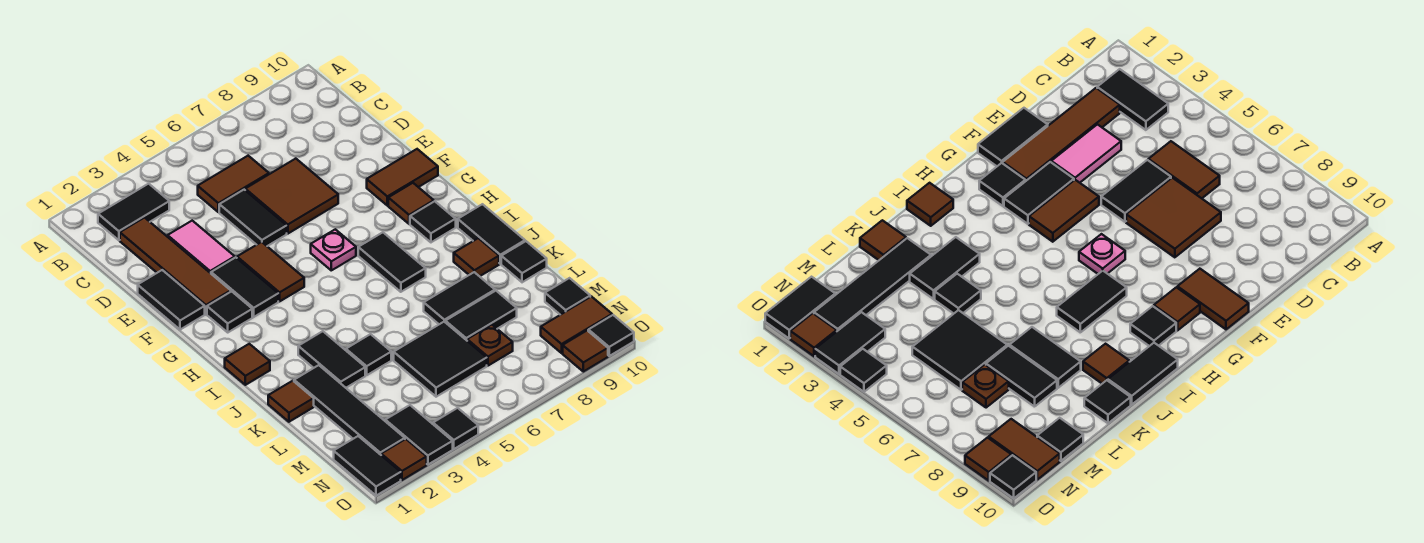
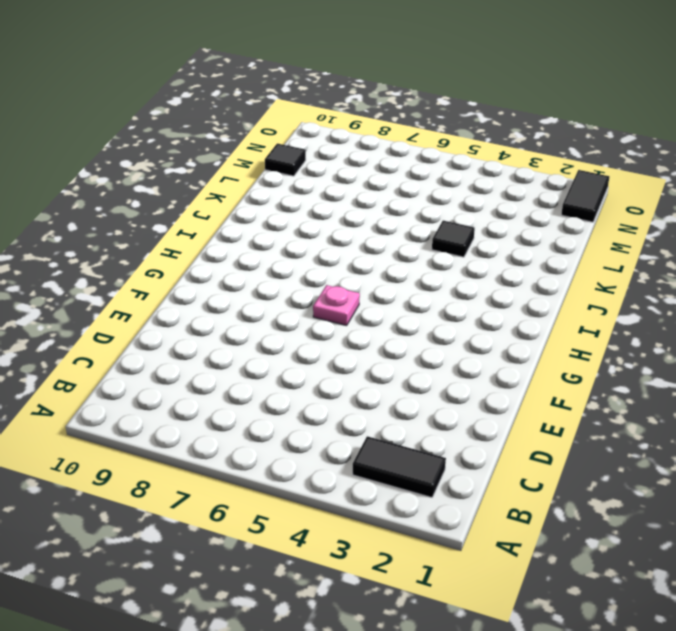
none -> brown 1x4 tile [120,218,231,314]
none -> brown 1x2 tile [198,156,269,212]
none -> pink 1x2 tile [168,221,235,273]
none -> black 1x2 tile [219,190,287,246]

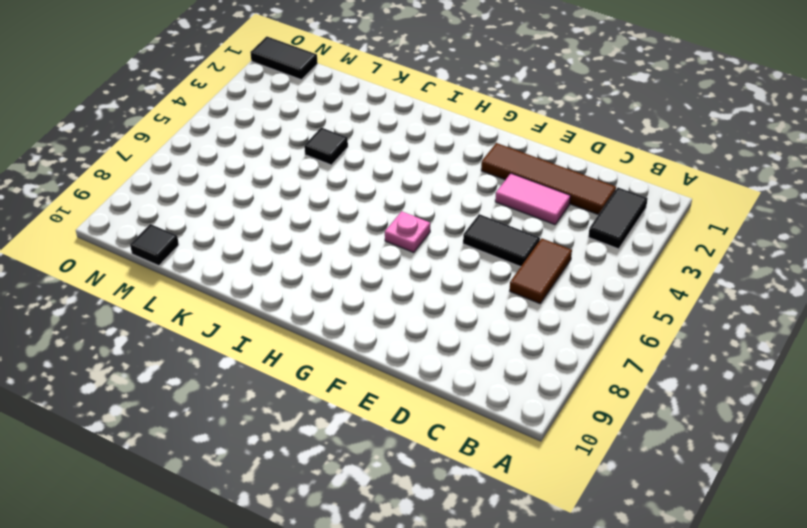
none -> brown 2x2 tile [245,159,338,234]
none -> black 1x2 tile [138,270,205,330]
none -> black 1x2 tile [211,257,278,317]
none -> brown 1x2 tile [237,242,304,301]

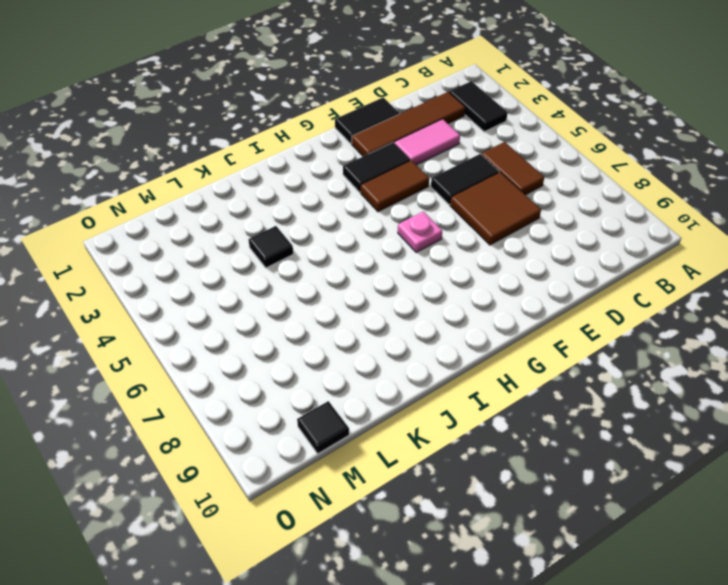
none -> brown 1x2 tile [367,149,438,205]
none -> black 1x1 tile [207,291,252,332]
none -> brown 1x1 tile [388,183,434,224]
none -> black 1x2 tile [358,232,426,292]

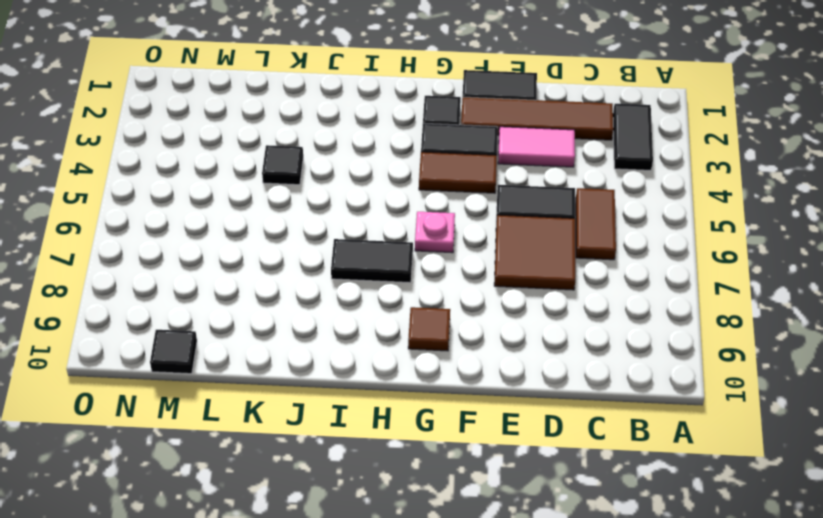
none -> brown 1x2 tile [367,149,438,205]
none -> black 1x1 tile [410,201,456,242]
none -> brown 1x1 tile [225,344,270,385]
none -> black 1x2 tile [458,204,525,264]

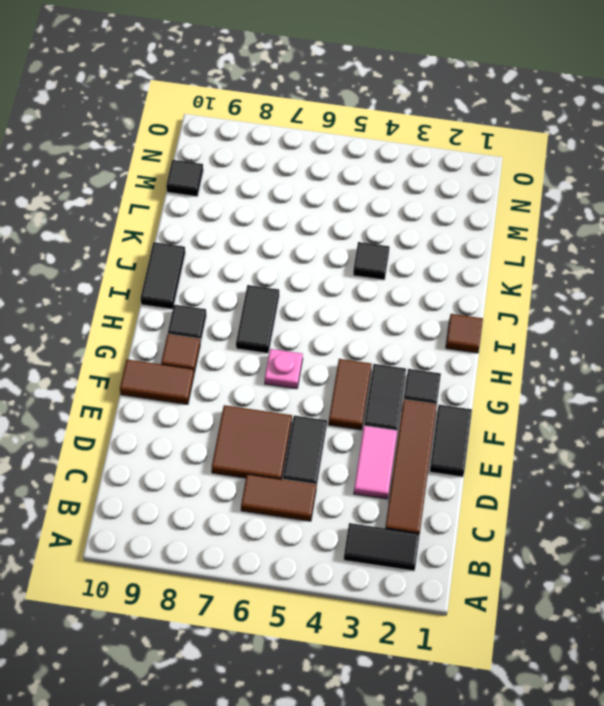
none -> black 1x2 tile [298,331,365,388]
none -> brown 1x1 tile [454,238,499,276]
none -> brown 1x1 tile [268,381,314,422]
none -> black 1x4 tile [294,365,405,455]

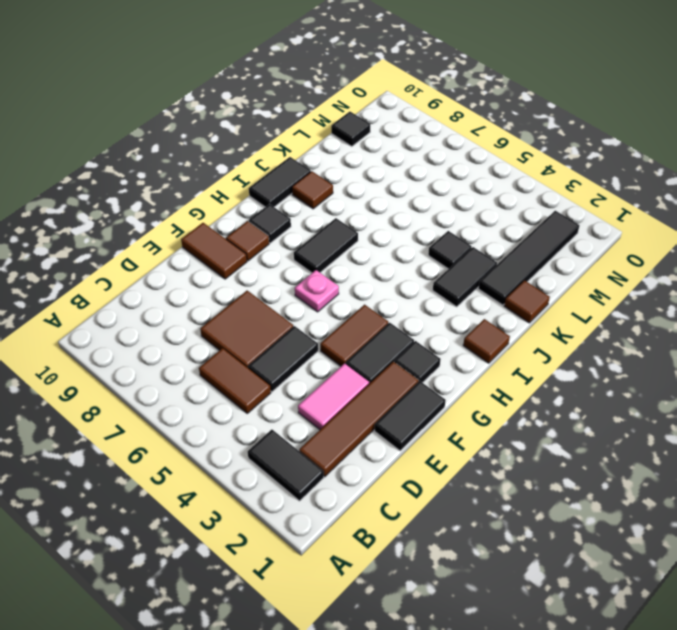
none -> black 1x2 tile [424,272,495,324]
none -> black 1x1 tile [501,241,547,282]
none -> black 2x2 tile [394,322,487,397]
none -> black 1x2 tile [445,291,517,340]

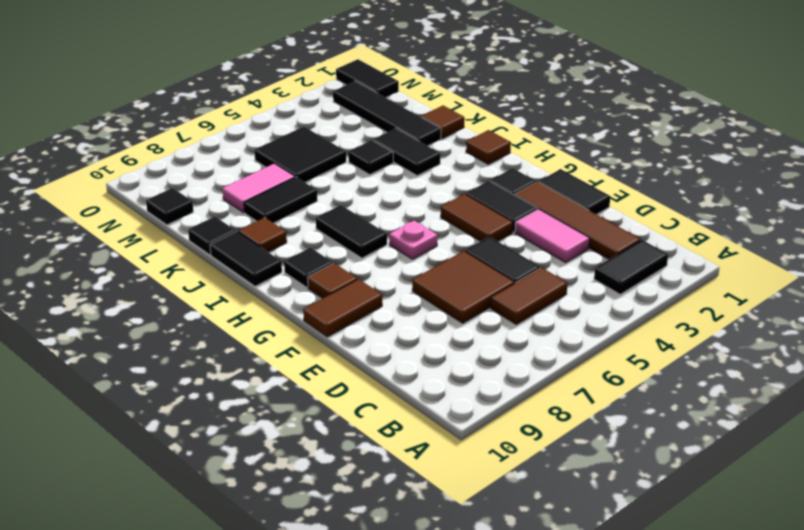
pink 1x2 tile [222,163,295,212] -> black 1x2 tile [445,291,517,340]
none -> brown 1x1 plate [467,325,513,366]
none -> black 1x2 tile [385,405,453,465]
none -> brown 1x2 tile [541,296,612,353]
none -> brown 1x1 tile [381,439,427,480]

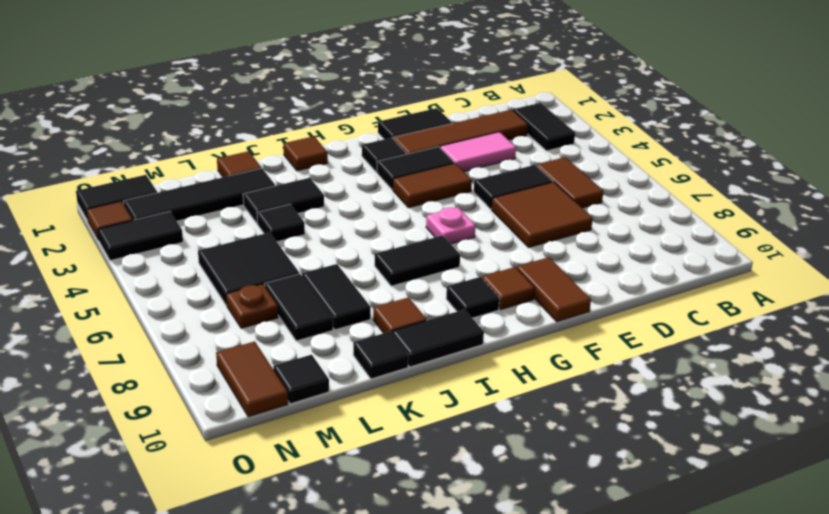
none -> black 1x1 tile [433,408,478,449]
none -> brown 1x1 tile [563,330,608,372]
none -> black 1x1 tile [588,315,634,356]

